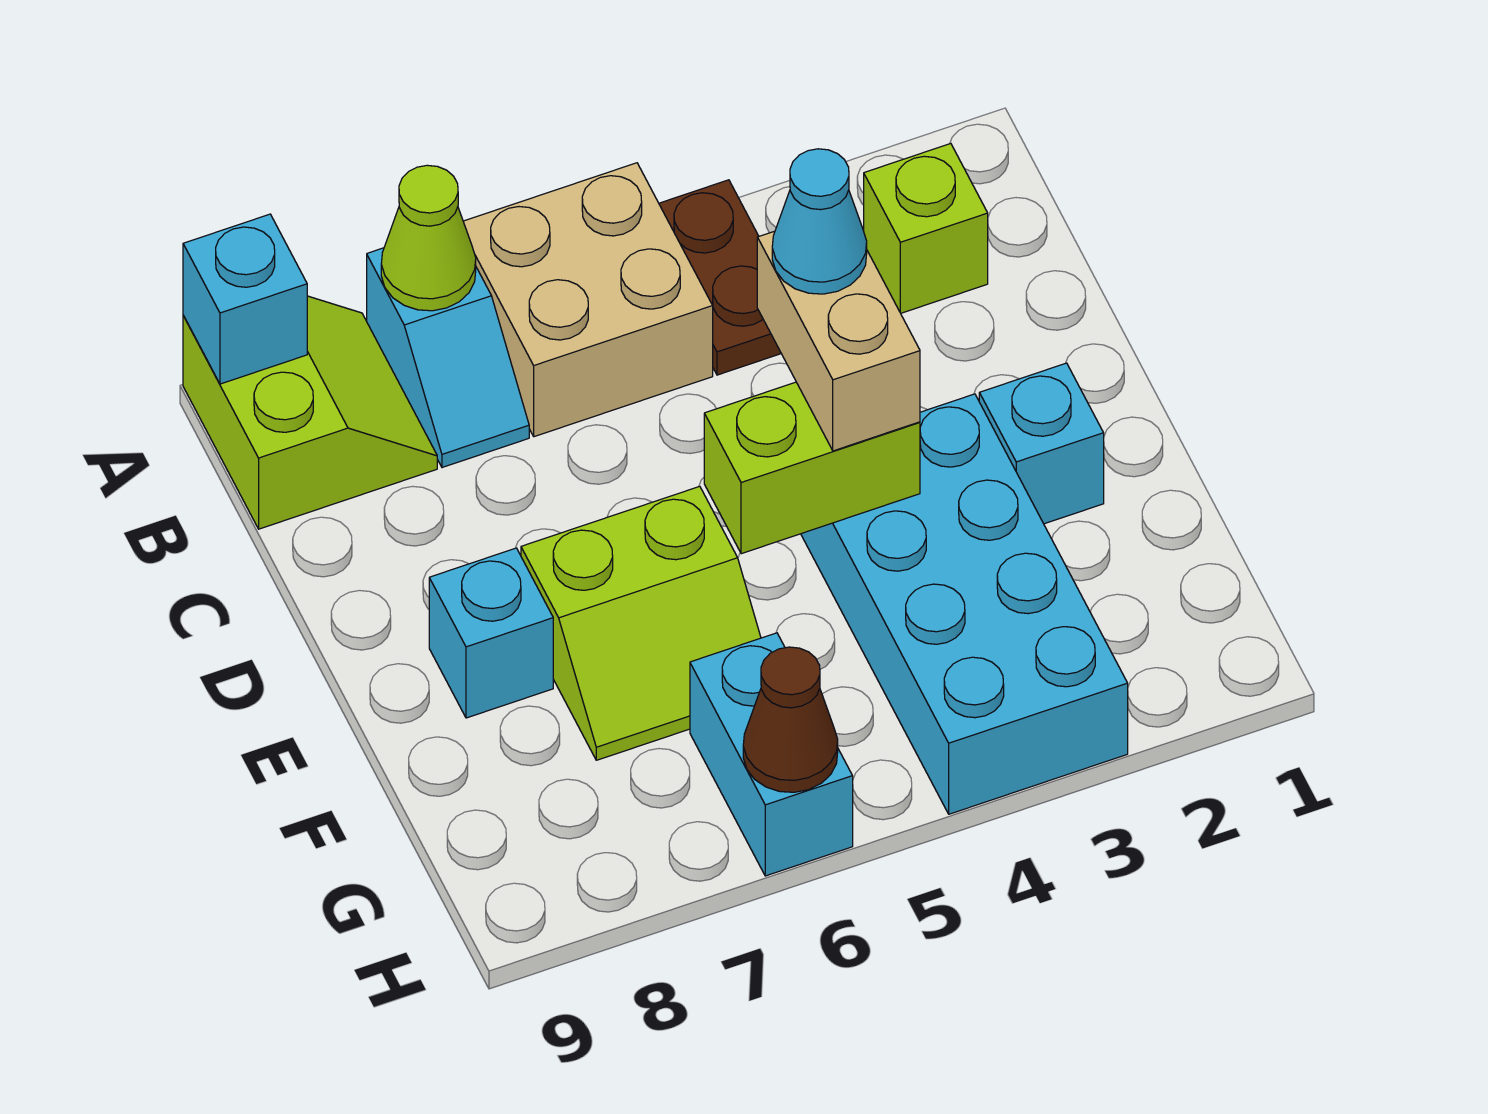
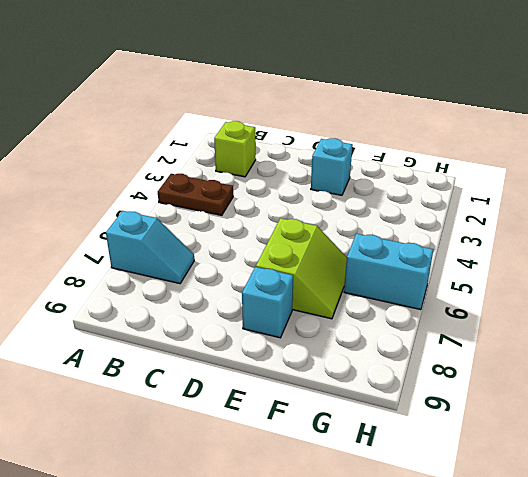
none -> tan 2x2 brick [463,163,713,437]
none -> lime 2x2 slope [183,296,437,529]
none -> cyan 2x4 brick [801,394,1128,814]

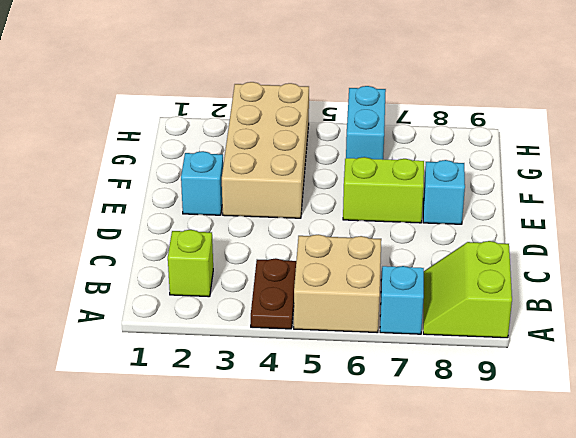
tan 2x4 brick [222,82,309,218] -> cyan 2x4 brick [801,394,1128,814]
none -> lime 1x1 cone [381,165,476,311]
none -> cyan 1x1 brick [183,214,307,384]
none -> lime 1x2 brick [704,382,920,554]

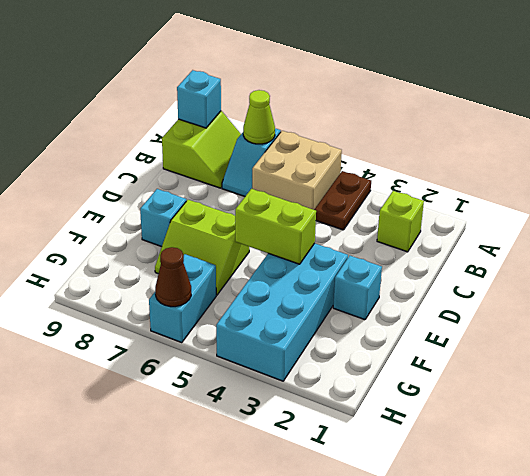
none -> tan 1x2 brick [757,231,920,451]
none -> cyan 1x1 cone [772,149,867,294]

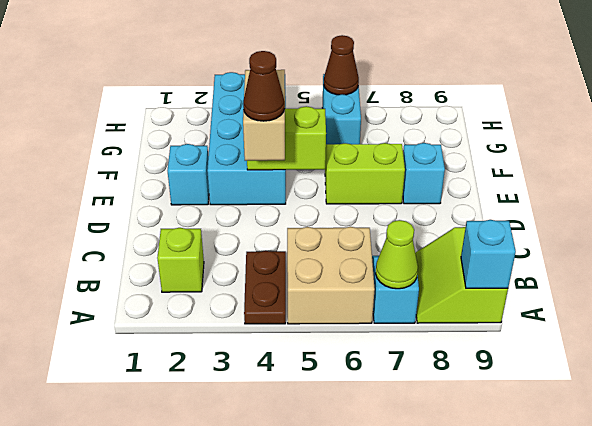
brown 1x1 cone [243,51,285,121] -> cyan 1x1 cone [772,149,867,294]

